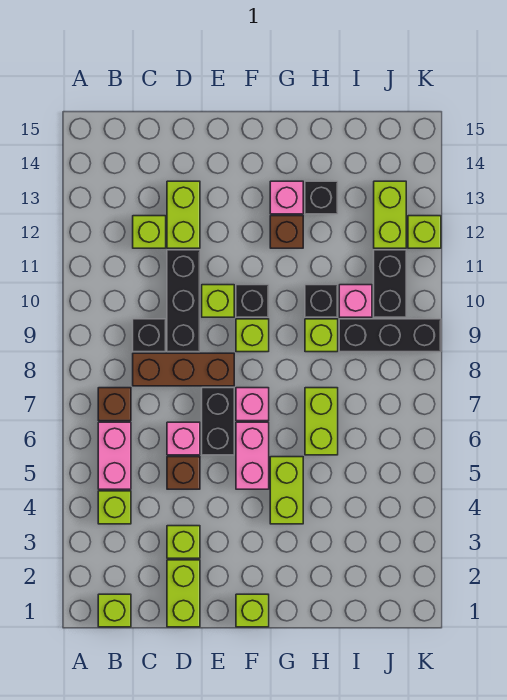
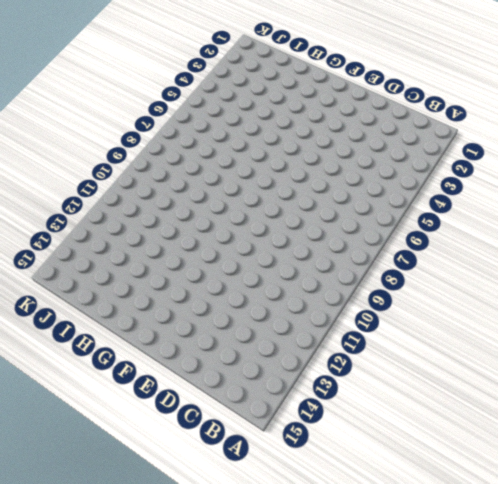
none -> lime 1x1 brick [98,594,131,627]
none -> lime 1x1 brick [98,491,131,524]
none -> pink 1x2 brick [98,422,131,489]
none -> brown 1x1 brick [98,388,131,421]

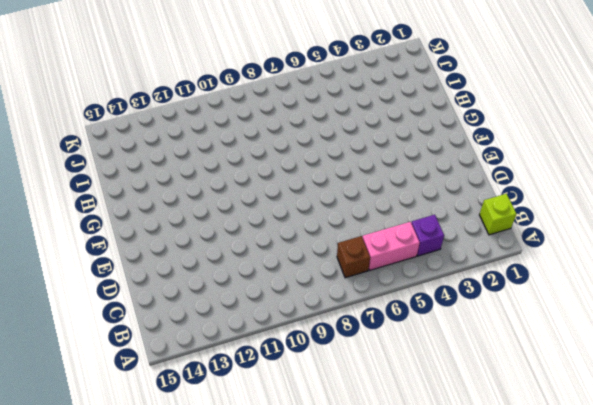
purple 1x1 brick [412,215,444,256] -> lime 1x1 brick [98,491,131,524]
none -> brown 1x3 brick [133,353,234,386]
none -> black 1x1 brick [133,319,166,352]
none -> lime 1x1 brick [133,216,166,248]
none -> lime 1x2 brick [167,560,200,627]

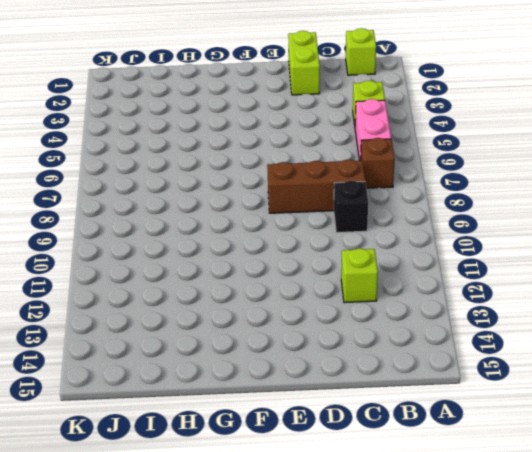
none -> lime 1x1 brick [167,526,200,558]
none -> brown 1x1 brick [167,457,200,489]
none -> pink 1x1 brick [167,422,200,455]
none -> black 1x3 brick [167,250,200,352]

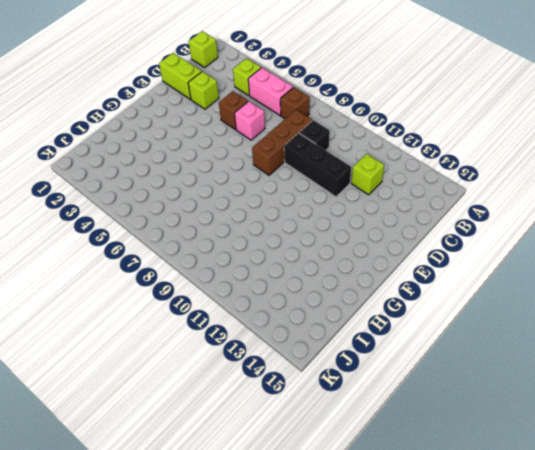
none -> lime 1x2 brick [167,181,200,248]
none -> black 1x2 brick [202,388,234,455]
none -> lime 1x1 brick [202,285,234,317]
none -> lime 1x1 brick [236,594,269,627]

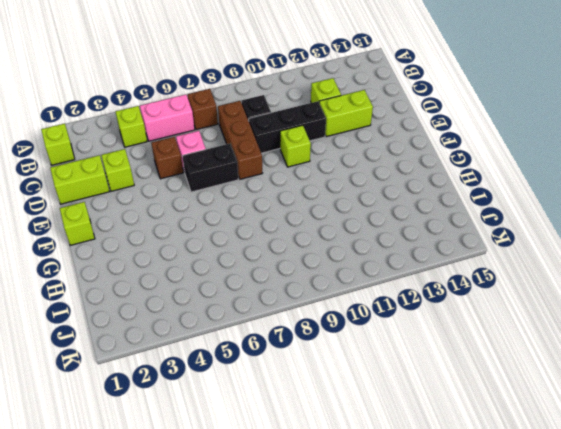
none -> pink 1x2 brick [236,422,269,489]
none -> pink 1x1 brick [236,388,269,421]
none -> lime 1x1 brick [236,319,269,352]
none -> black 1x1 brick [236,285,269,317]

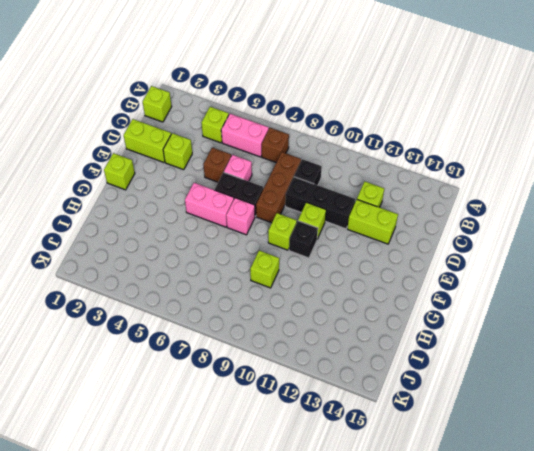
none -> lime 1x2 brick [270,457,303,524]
none -> brown 1x1 brick [270,216,303,248]
none -> pink 1x1 brick [270,181,303,214]
none -> lime 1x2 brick [305,388,338,455]

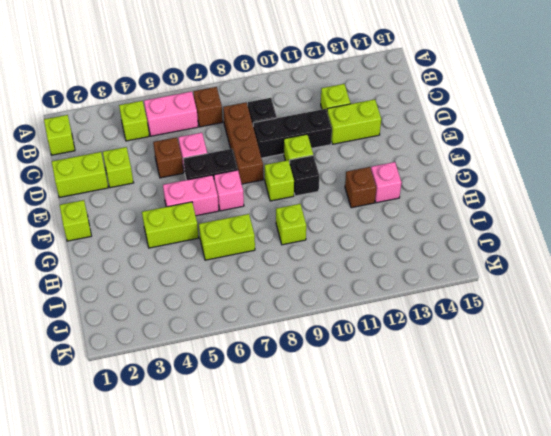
none -> black 1x1 brick [305,285,338,317]
none -> black 1x1 brick [305,181,338,214]
none -> black 1x3 brick [339,319,441,352]
none -> pink 1x1 brick [339,285,372,317]

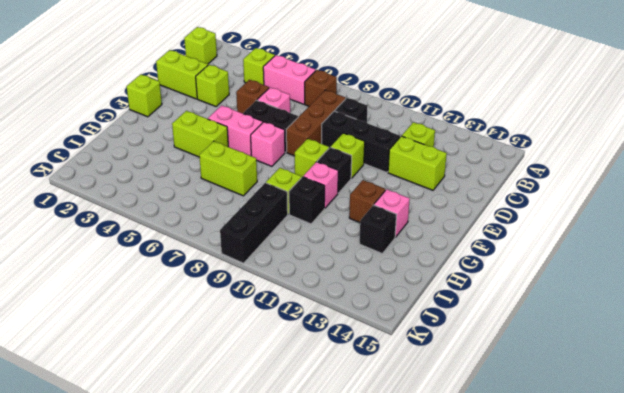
pink 1x1 brick [303,162,338,208] -> pink 1x1 brick moved to [339,285,372,317]
none -> black 1x2 brick [374,250,406,317]
none -> lime 1x2 brick [374,181,406,248]
none -> lime 1x1 brick [408,216,441,248]

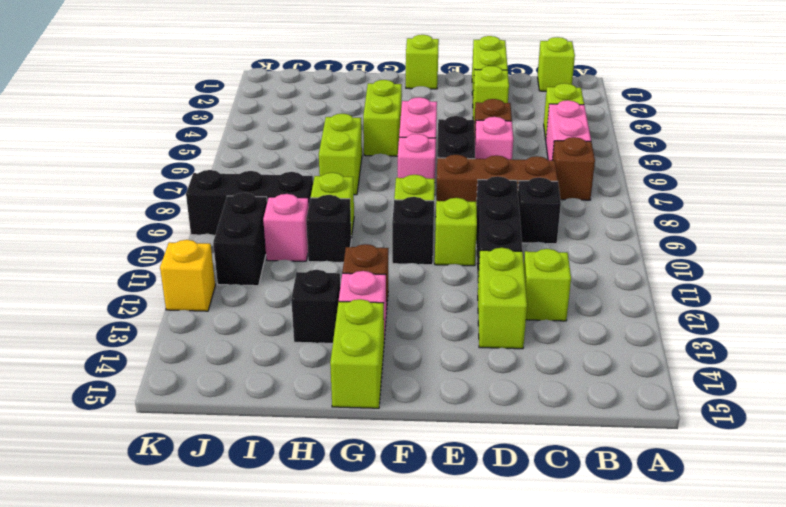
lime 1x2 brick [330,299,384,408] -> lime 1x2 brick moved to [374,181,406,248]
yellow 1x1 brick [160,240,215,311] -> lime 1x1 brick [408,216,441,248]

